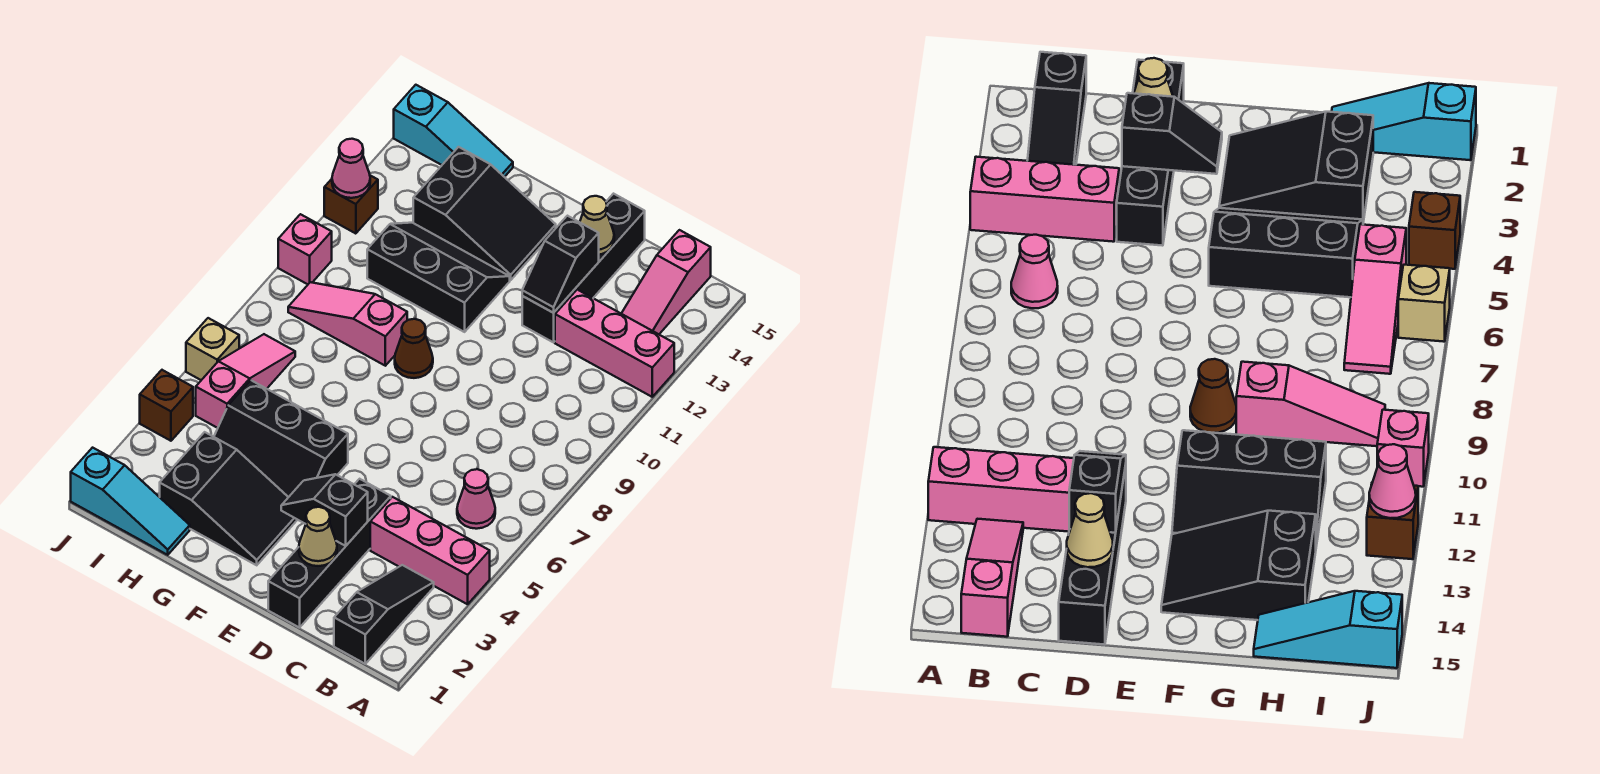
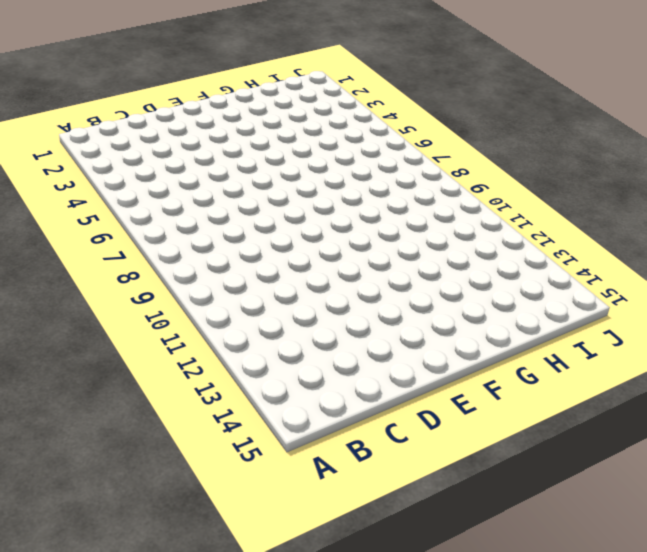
none -> pink 1x3 brick [370,497,490,604]
none -> pink 1x3 brick [555,290,674,397]
none -> black 1x3 slope [334,565,434,664]

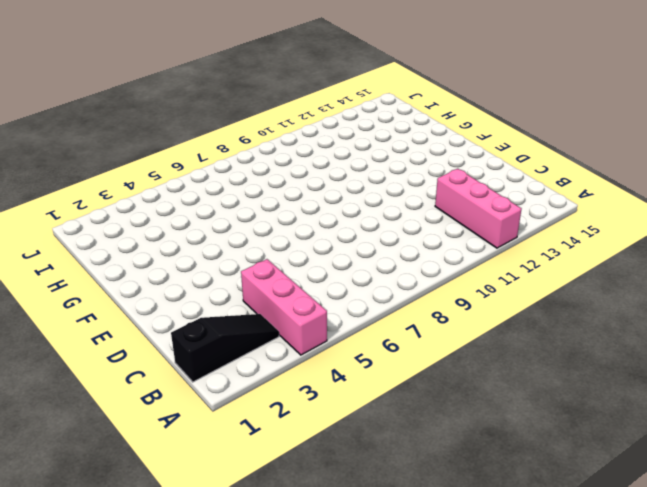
none -> pink 1x1 cone [457,469,495,529]
none -> pink 1x3 slope [621,230,711,334]
none -> black 1x4 brick [268,479,391,628]

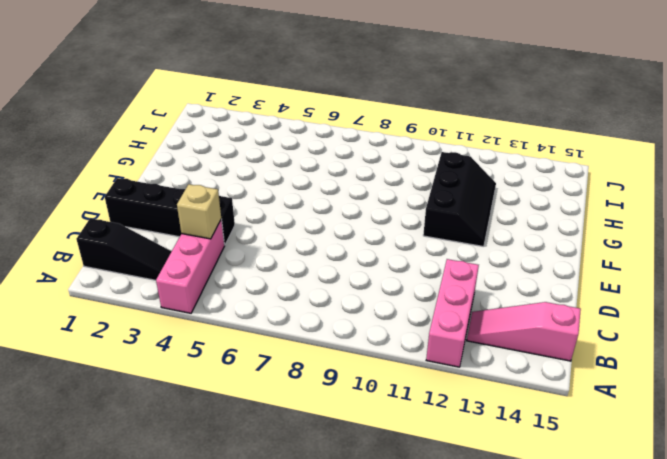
tan 1x1 brick [177,184,221,239] -> tan 1x1 brick moved to [186,318,239,380]
none -> pink 1x1 cone [457,469,495,529]
none -> black 1x4 brick [522,194,645,342]
none -> black 2x3 slope [160,432,297,565]

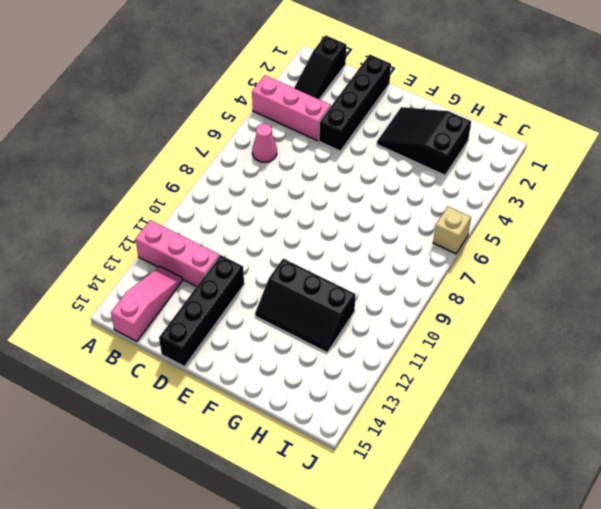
none -> black 2x3 slope [214,380,348,497]
none -> brown 1x1 cone [395,319,433,378]
none -> black 2x3 slope [413,147,556,280]

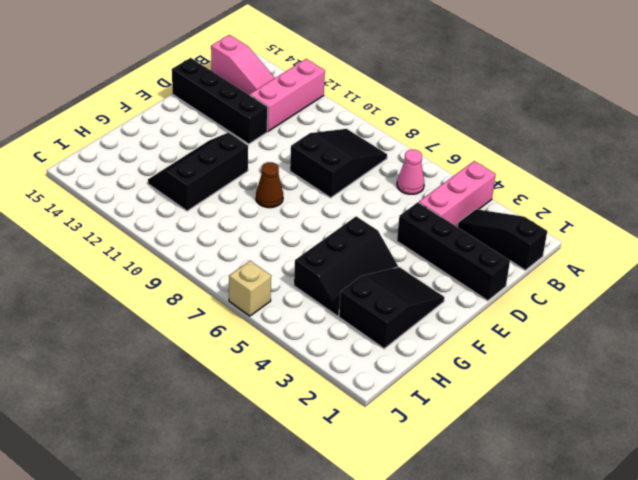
black 2x3 slope [290,129,387,198] -> black 2x3 slope moved to [413,147,556,280]
none -> pink 1x3 slope [288,282,407,366]
none -> cyan 1x3 slope [71,448,190,555]
none -> cyan 1x3 slope [394,85,513,177]

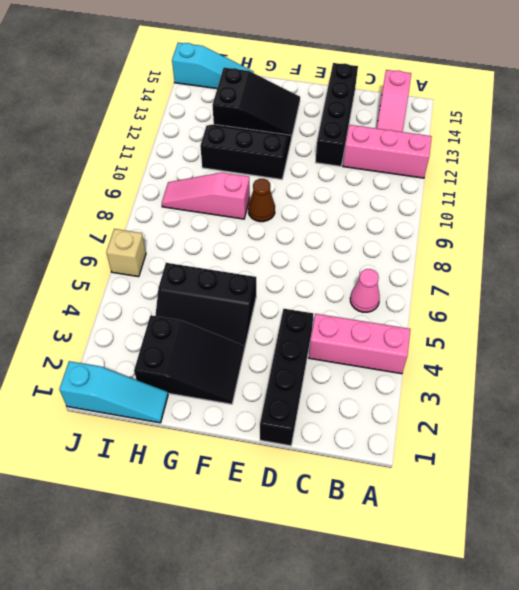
none -> black 1x3 slope [334,565,434,664]
none -> pink 1x3 slope [196,334,295,428]
none -> brown 1x1 brick [140,370,193,441]

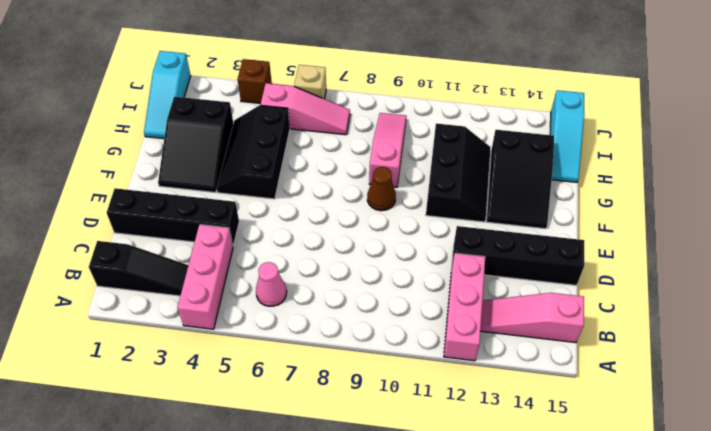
none -> pink 1x1 brick [278,214,332,284]
none -> brown 1x1 brick [324,175,378,234]
none -> tan 1x1 cone [299,507,337,566]

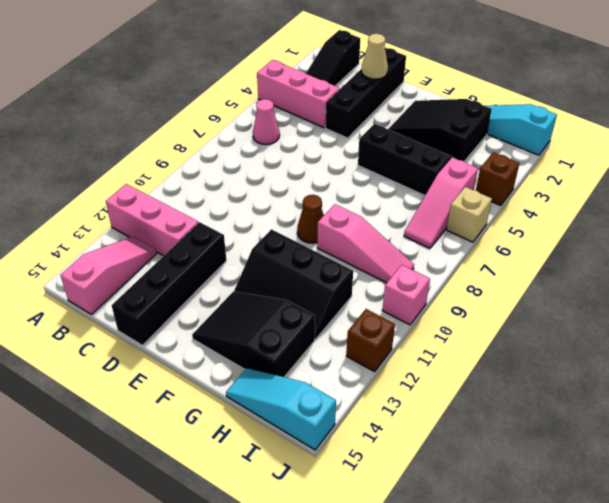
none -> black 1x2 slope [281,474,368,546]
none -> black 1x2 slope [522,216,599,313]
none -> tan 1x1 cone [580,196,614,255]

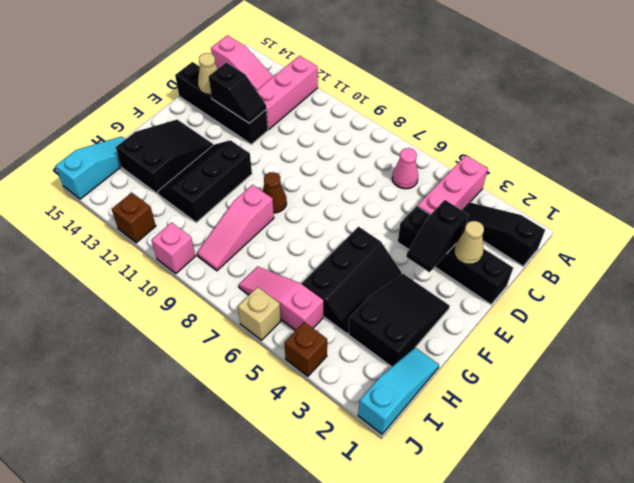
none -> pink 1x1 cone [332,139,370,198]

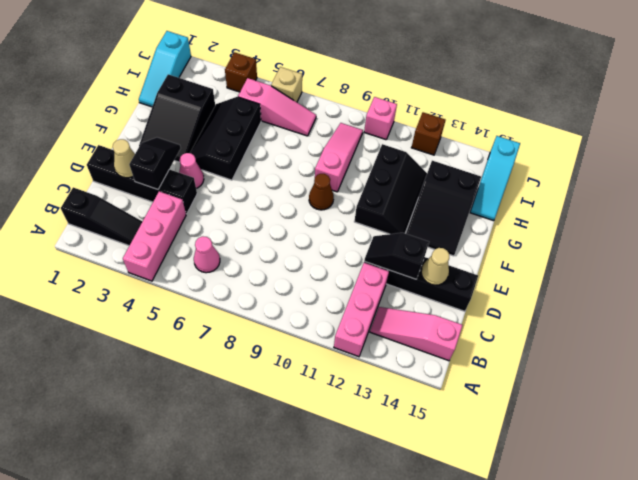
pink 1x1 cone [179,153,204,188] -> pink 1x1 cone moved to [332,139,370,198]

